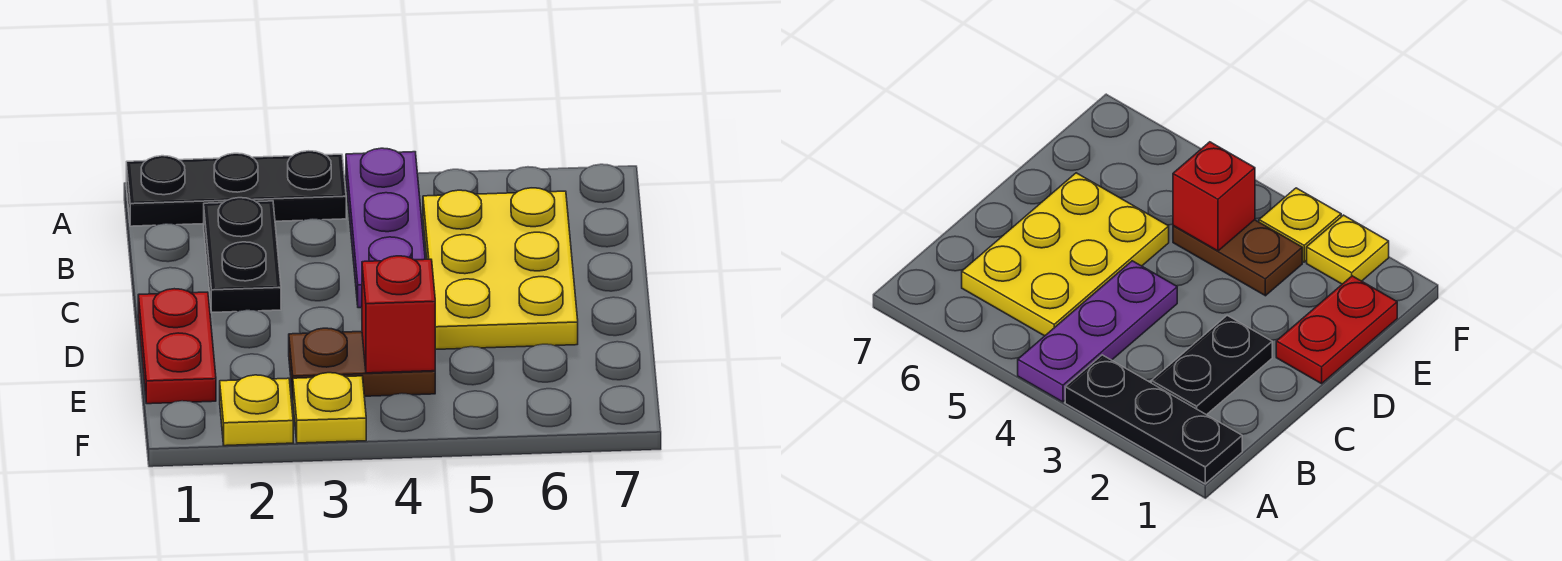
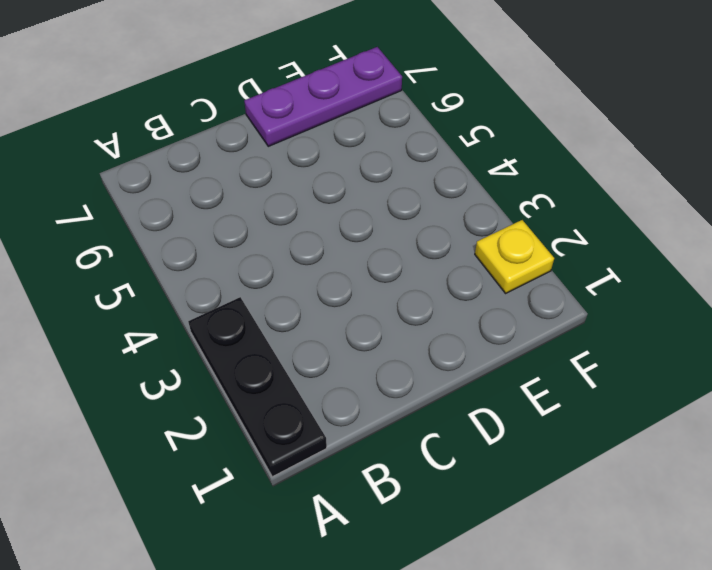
purple 1x3 plate [244,47,402,146] -> purple 1x3 plate moved to [346,148,425,308]
none -> black 1x2 plate [204,198,281,312]
none -> yellow 2x3 plate [423,188,578,350]

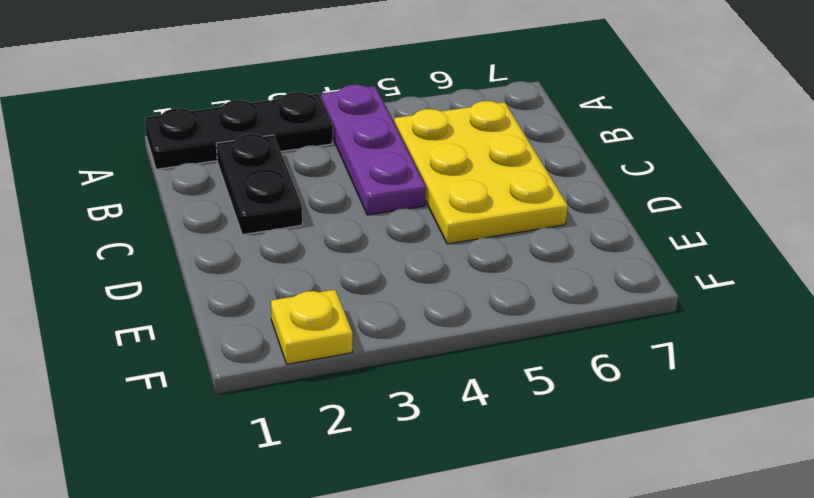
none -> red 1x2 plate [138,289,216,404]
none -> brown 1x2 plate [289,328,435,397]

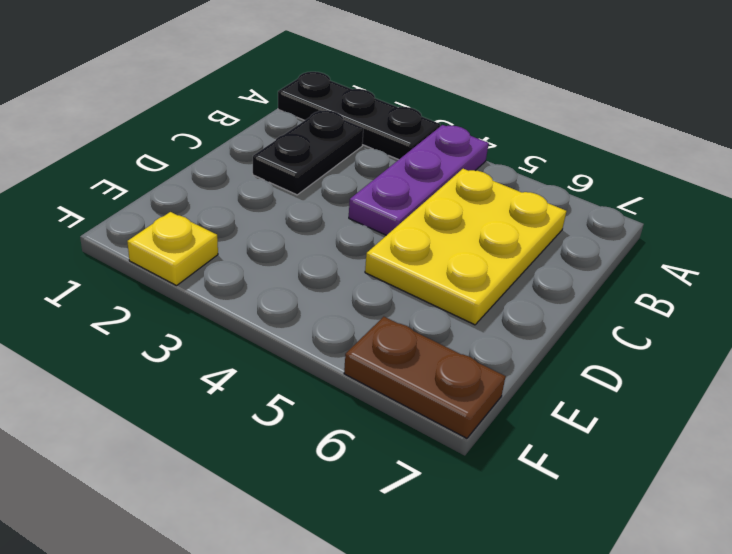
brown 1x2 plate [344,317,506,438] -> brown 1x2 plate moved to [289,328,435,397]
none -> red 1x2 plate [138,289,216,404]
none -> yellow 1x1 plate [293,373,366,443]

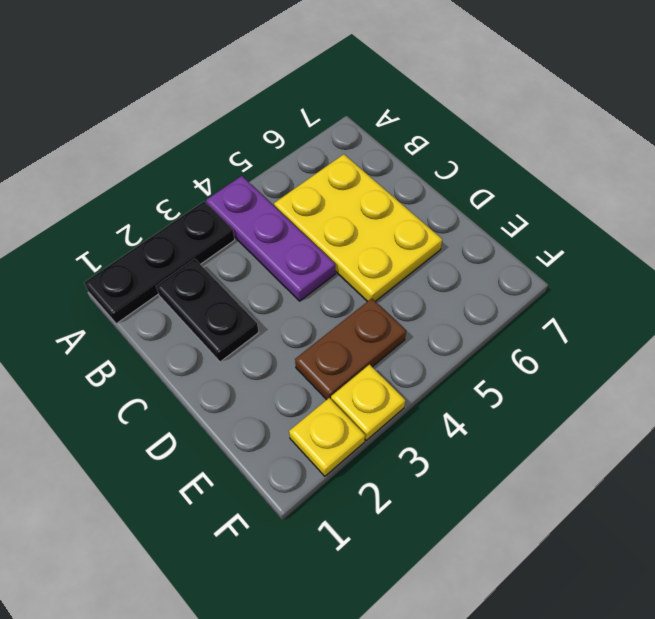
none -> red 1x2 plate [138,289,216,404]
none -> red 1x1 brick [362,256,435,373]

